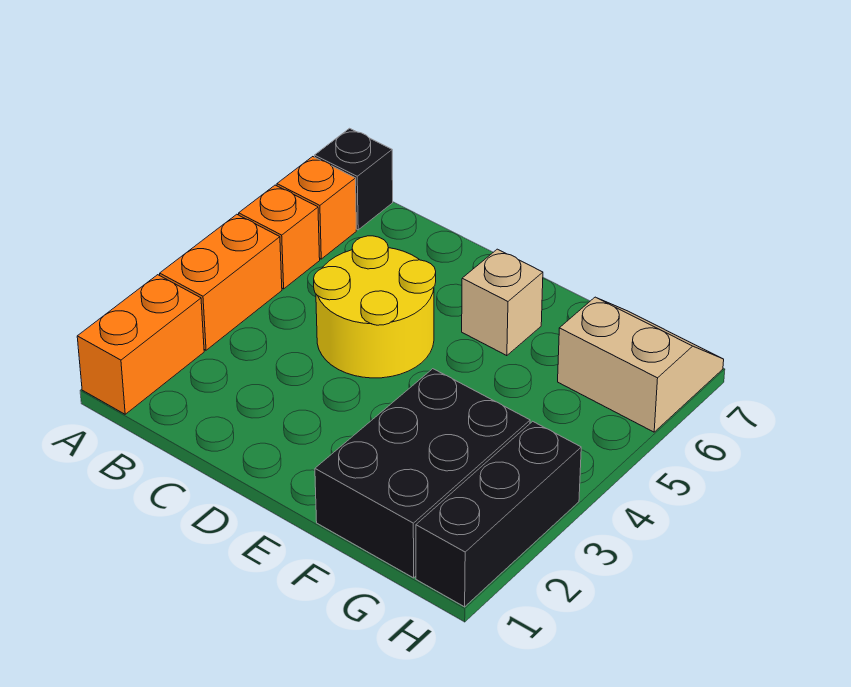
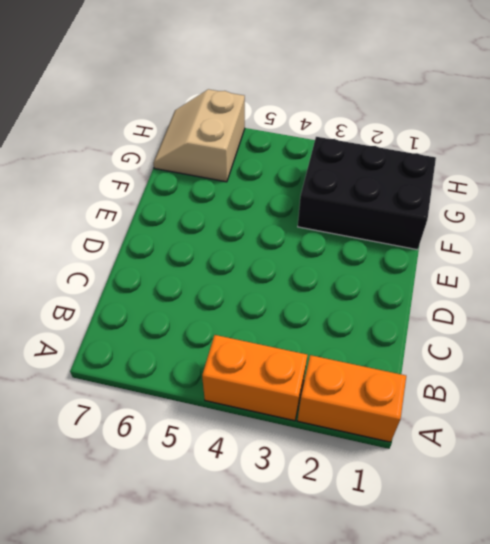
none -> orange 1x1 brick [239,185,320,289]
none -> orange 1x1 brick [277,157,356,259]

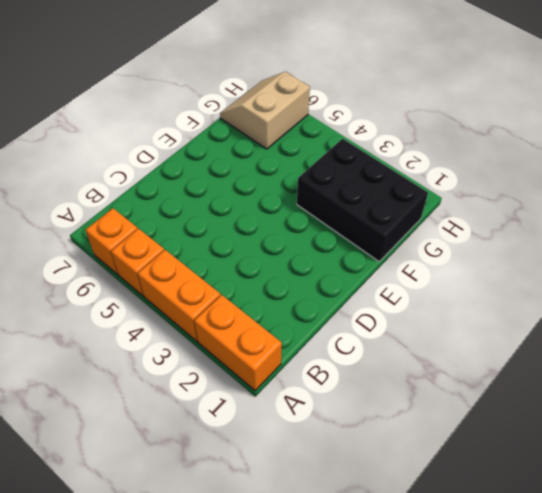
none -> black 1x1 brick [315,128,393,230]
none -> yellow 2x2 round brick [314,236,436,378]

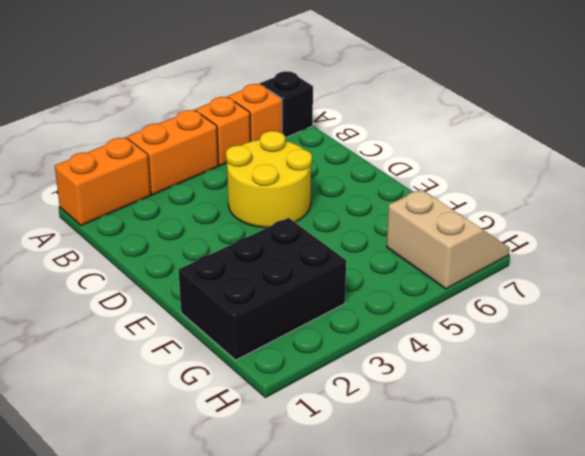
none -> tan 1x1 brick [462,249,543,356]
none -> black 1x3 brick [416,421,581,607]

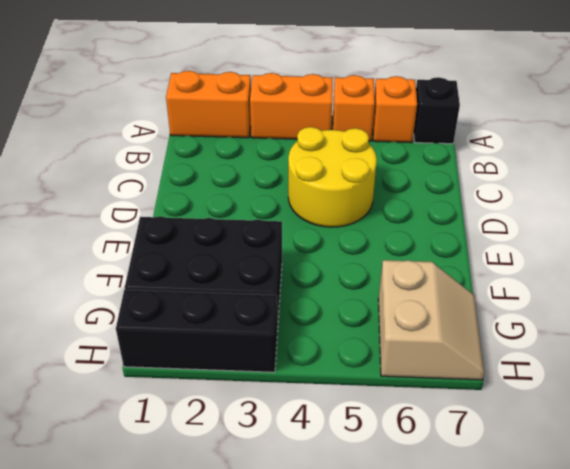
none -> tan 1x1 brick [462,249,543,356]

